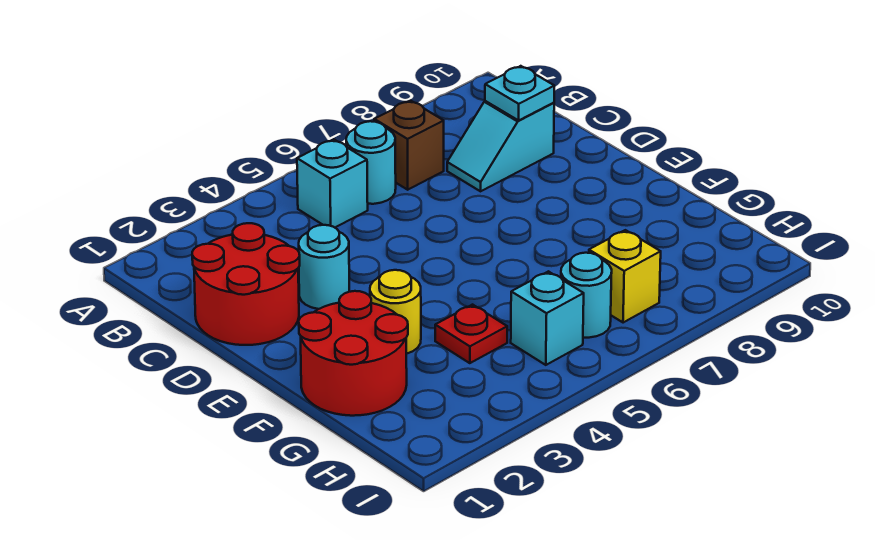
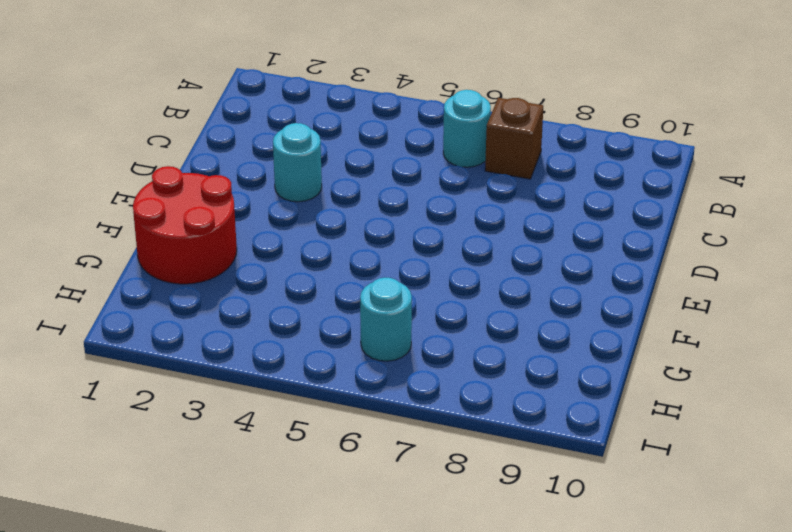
none -> cyan 1x1 brick [297,140,368,227]
none -> red 2x2 round brick [192,223,300,345]
none -> cyan 1x2 slope [447,101,554,191]

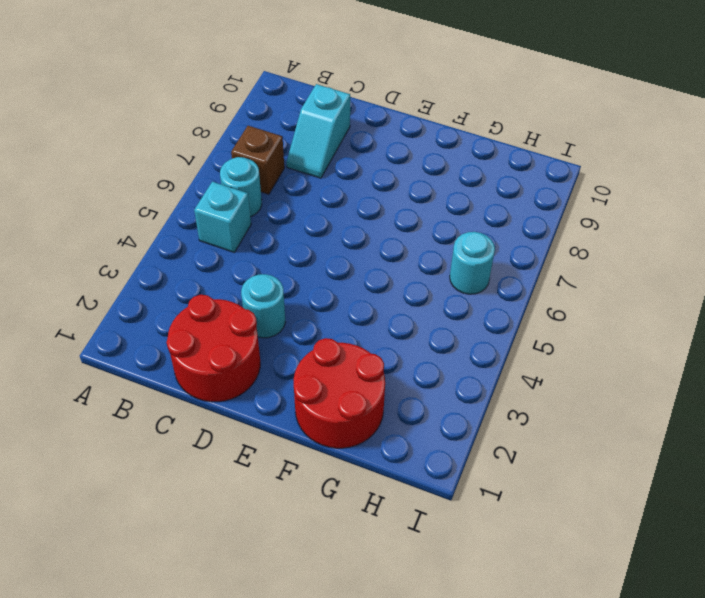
none -> yellow 1x1 round brick [370,270,421,354]
none -> red 1x1 plate [435,305,507,363]
none -> cyan 1x1 brick [511,271,584,365]

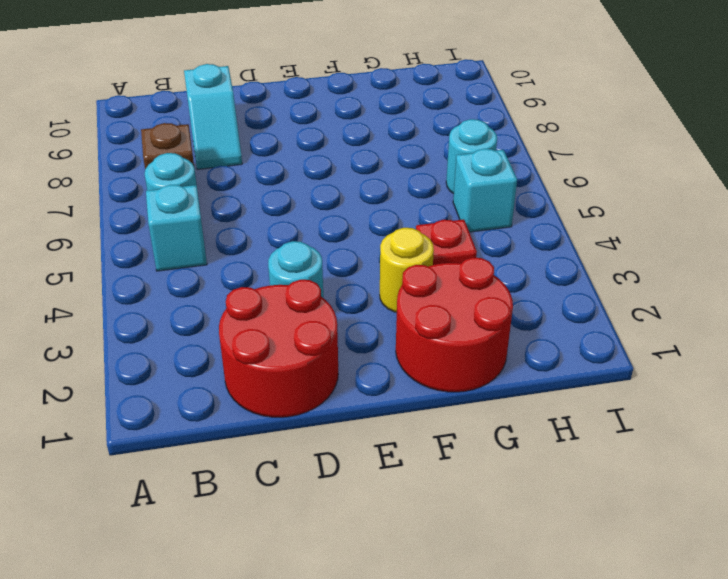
none -> yellow 1x1 brick [589,230,661,323]
none -> cyan 1x1 plate [485,66,554,120]

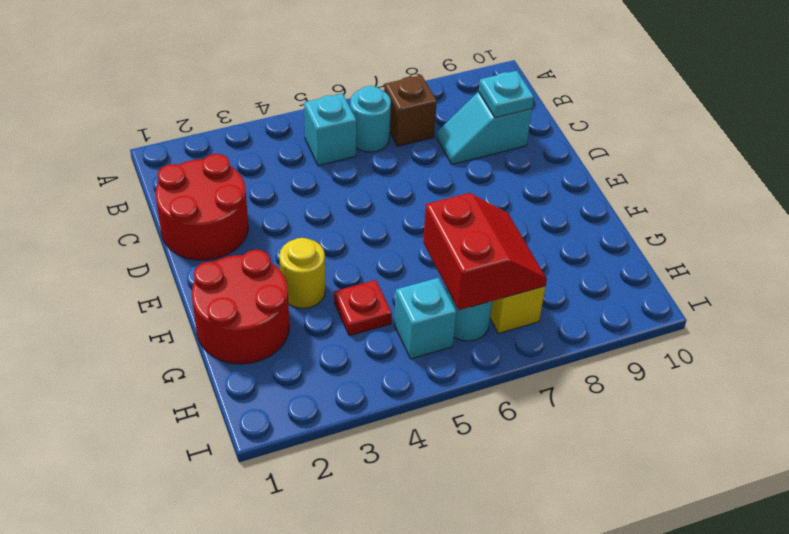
red 2x2 slope [423,193,547,310] -> none
none -> cyan 1x1 round brick [299,225,349,309]

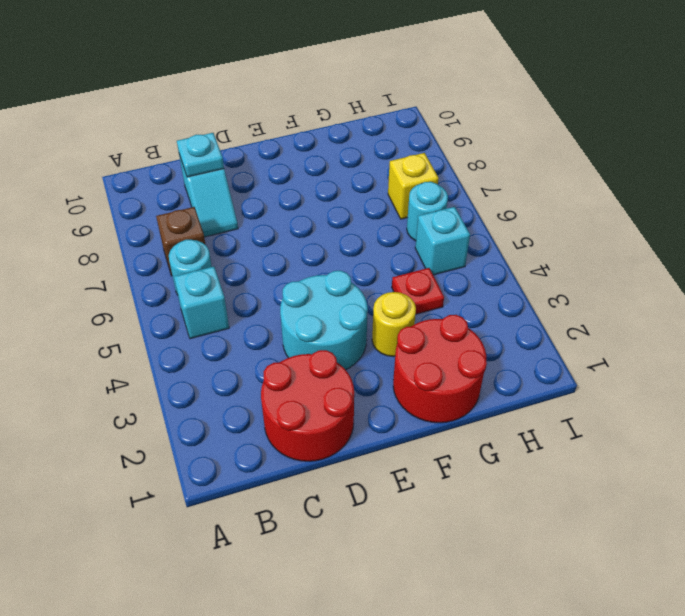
cyan 2x2 round brick [280,271,368,370] -> cyan 1x1 round brick [299,225,349,309]

